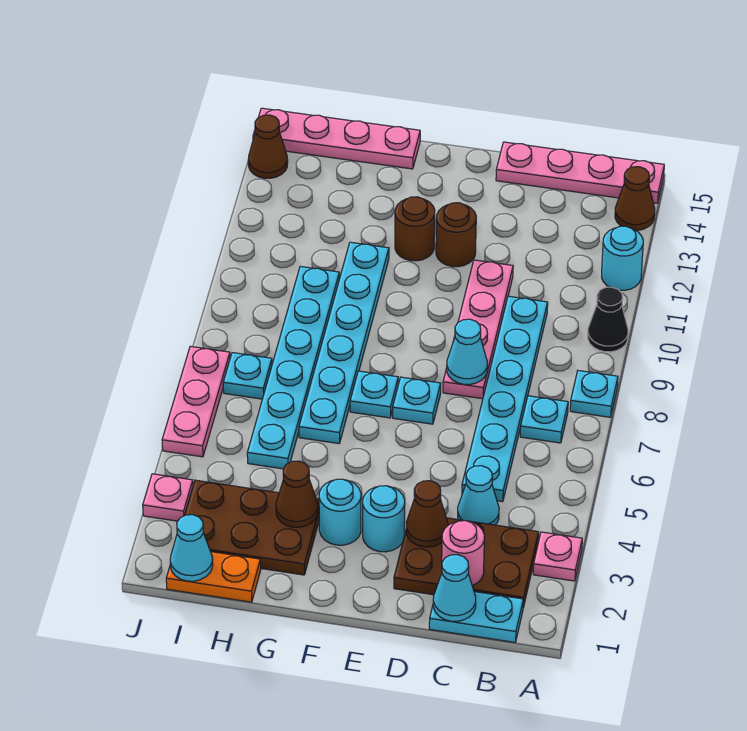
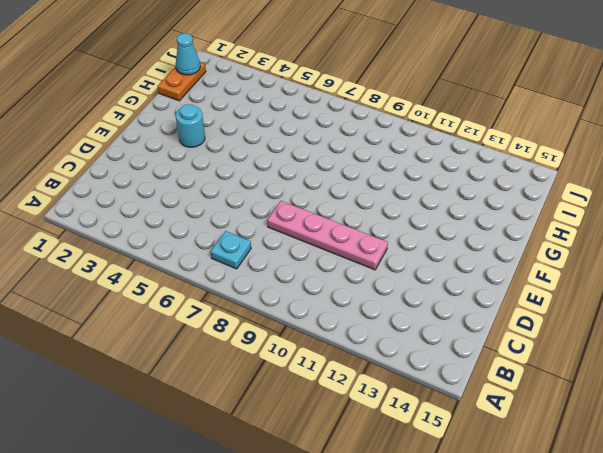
none -> pink 1x1 plate [533,532,582,581]
none -> cyan 1x1 plate [570,371,618,417]
none -> black 1x1 cone [588,287,628,352]
none -> cyan 1x1 round brick [602,226,643,290]

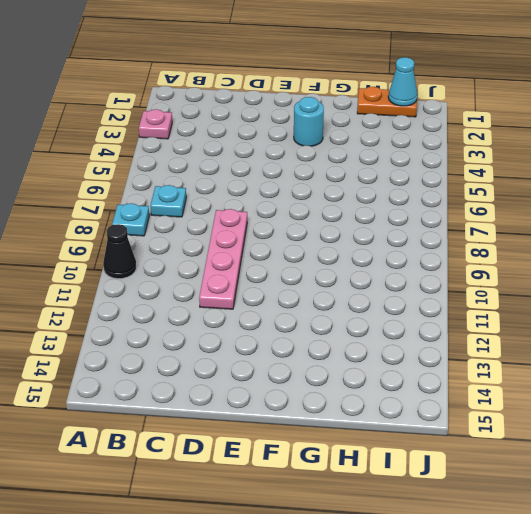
none -> cyan 1x1 round brick [602,226,643,290]
none -> brown 1x1 cone [615,167,655,230]
none -> pink 1x4 plate [496,142,664,203]
none -> cyan 1x2 plate [429,592,523,642]

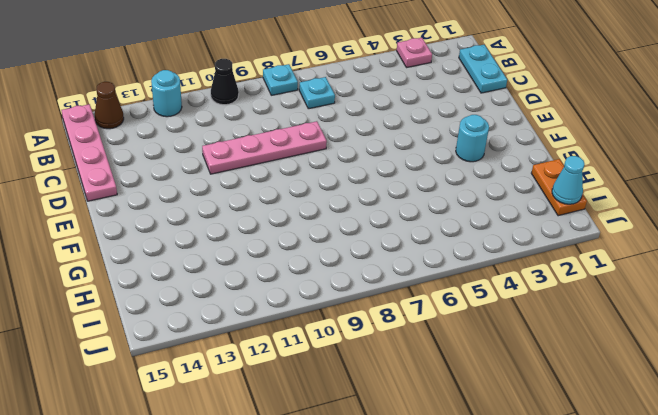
none -> brown 2x3 plate [394,518,539,608]
none -> cyan 1x1 cone [458,466,499,525]
none -> cyan 1x6 plate [462,296,548,502]
none -> cyan 1x1 round brick [363,486,405,552]

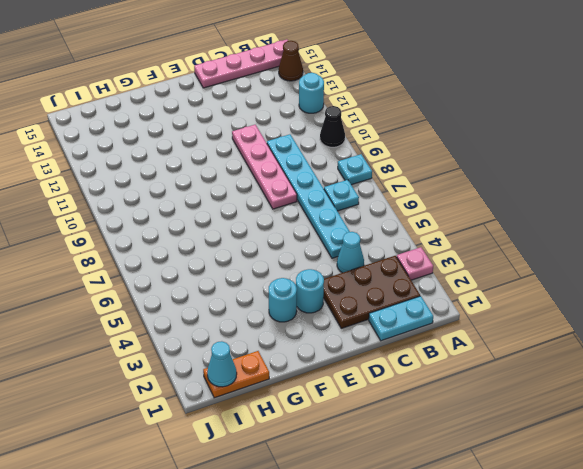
none -> cyan 1x1 plate [393,377,441,424]
none -> brown 1x1 round brick [436,203,476,267]
none -> cyan 1x1 plate [350,371,398,418]
none -> brown 1x1 round brick [395,197,435,261]

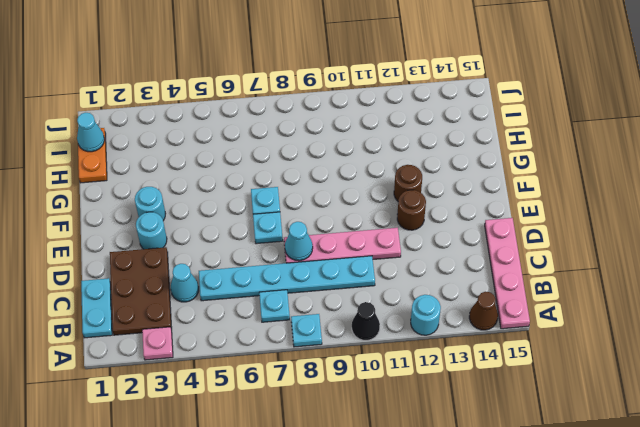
none -> brown 2x3 plate [185,480,319,575]
none -> cyan 1x6 plate [299,242,389,444]
none -> pink 1x4 plate [253,108,420,169]
none -> cyan 1x6 plate [247,266,339,469]

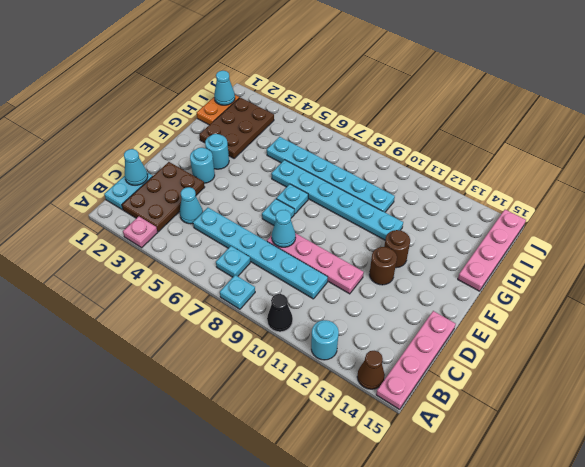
none -> cyan 1x1 plate [223,353,272,399]
none -> pink 1x1 plate [143,474,193,521]
none -> pink 1x3 plate [162,346,230,457]
none -> brown 1x1 cone [248,115,288,178]

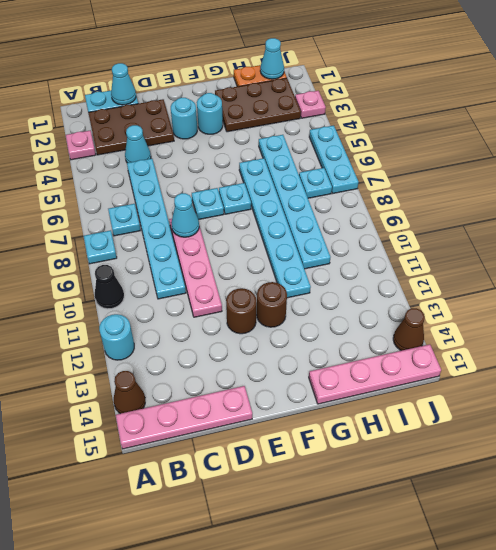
cyan 1x3 plate [309,125,358,193] -> pink 1x3 plate [162,346,230,457]
none -> pink 1x1 round brick [442,521,485,586]
none -> brown 1x1 cone [406,481,448,547]
none -> brown 1x1 cone [276,461,318,527]

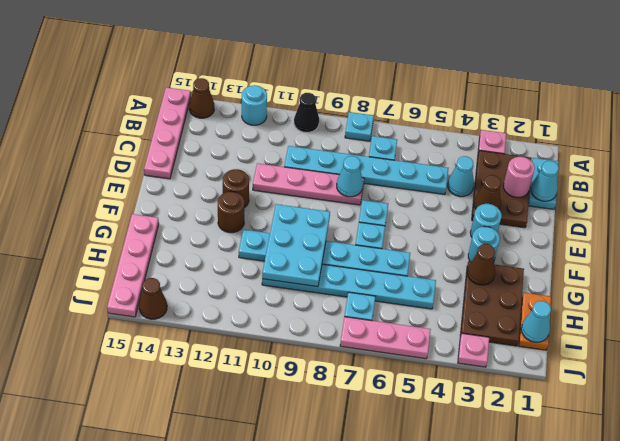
cyan 2x3 plate [262,204,330,287] -> none

